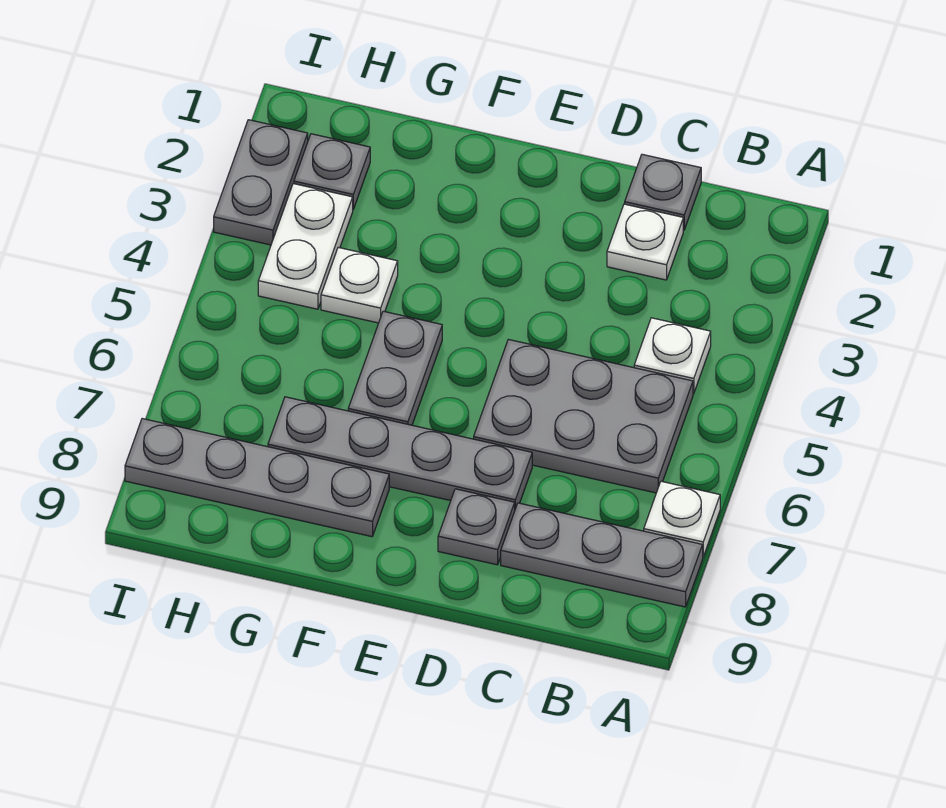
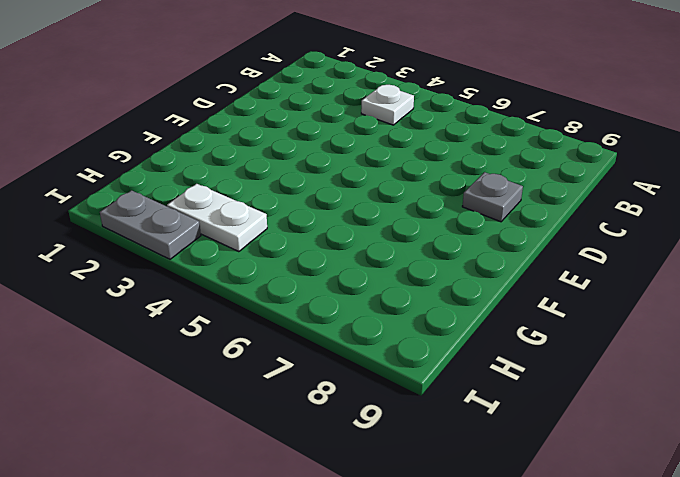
none -> white 1x1 plate [644,481,720,557]
none -> grey 1x3 plate [501,503,703,607]
none -> grey 2x3 plate [474,339,693,493]

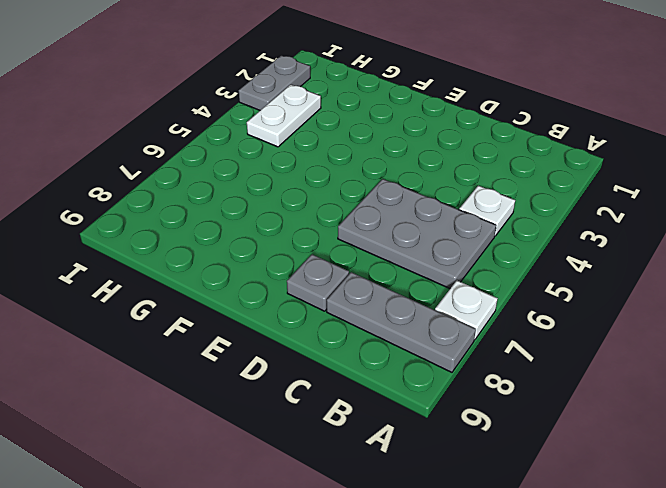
none -> grey 1x1 plate [625,154,701,230]
none -> white 1x1 plate [607,204,683,280]
none -> grey 1x4 plate [268,397,532,509]

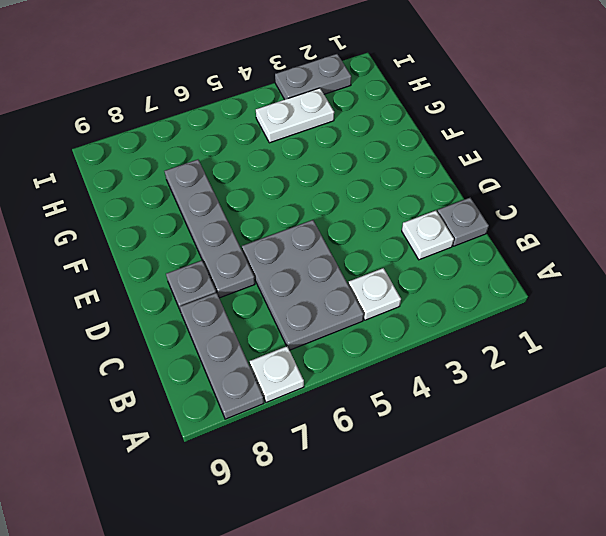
none -> grey 1x2 plate [348,311,442,425]
none -> grey 1x4 plate [125,419,389,537]
none -> white 1x1 plate [321,247,398,323]

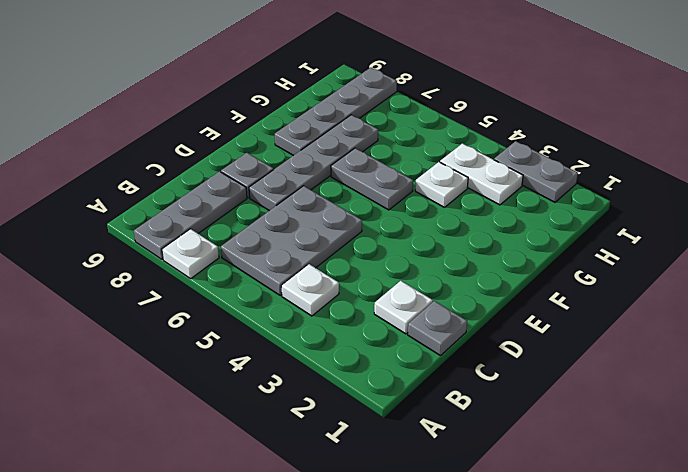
none -> grey 1x1 plate [294,134,370,209]

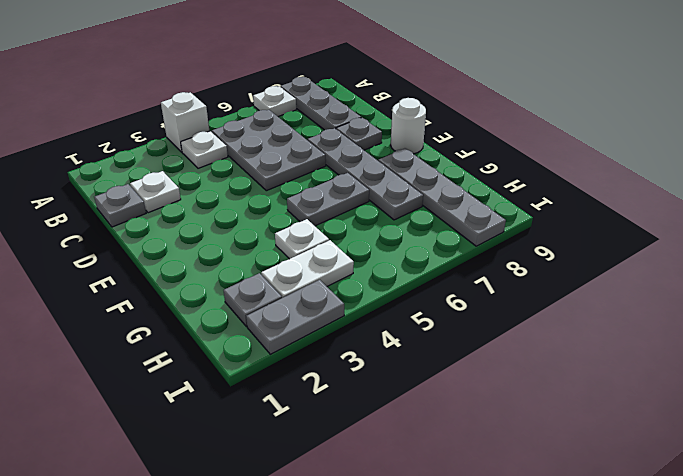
white 1x1 brick [161,92,209,152] -> none
white 1x1 round brick [391,98,426,154] -> none

